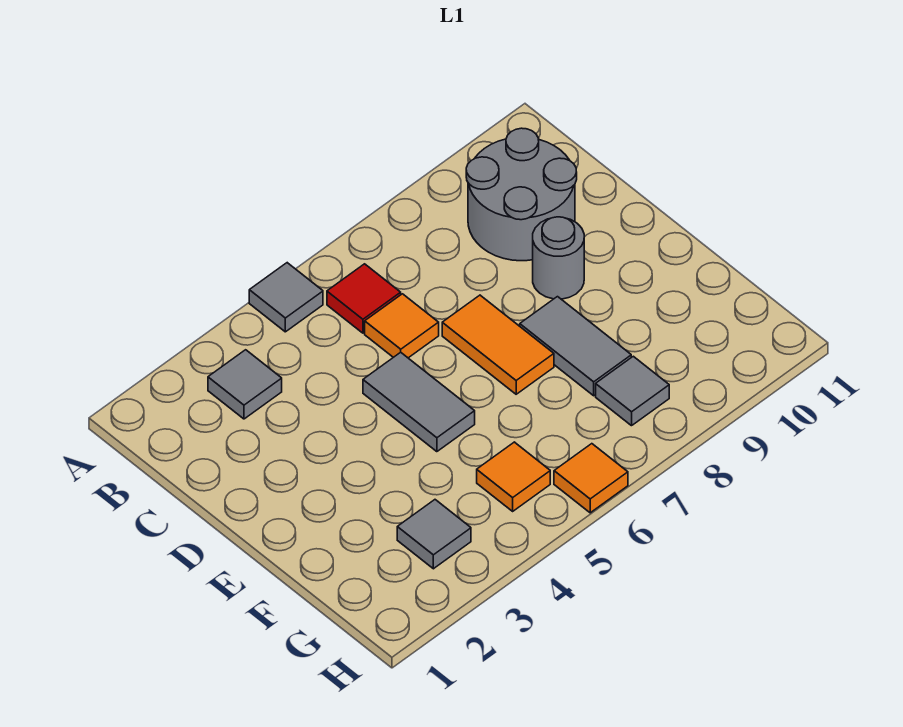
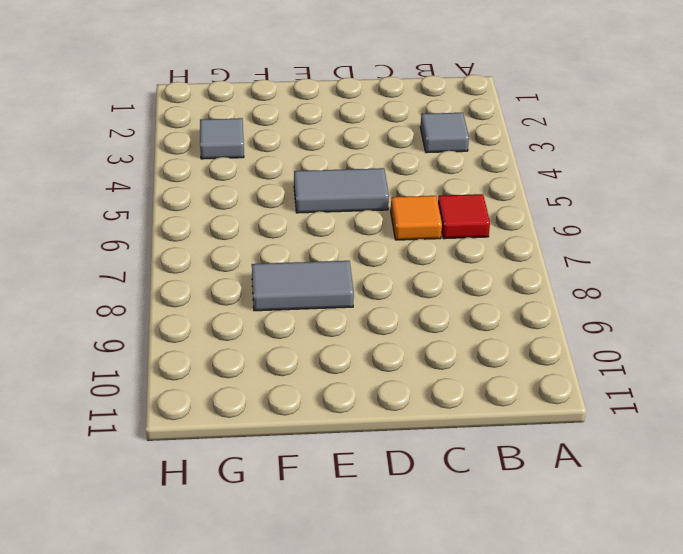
none -> grey 1x1 tile [249,263,323,332]
none -> grey 2x2 round brick [466,128,577,261]
none -> orange 1x2 tile [442,295,554,394]

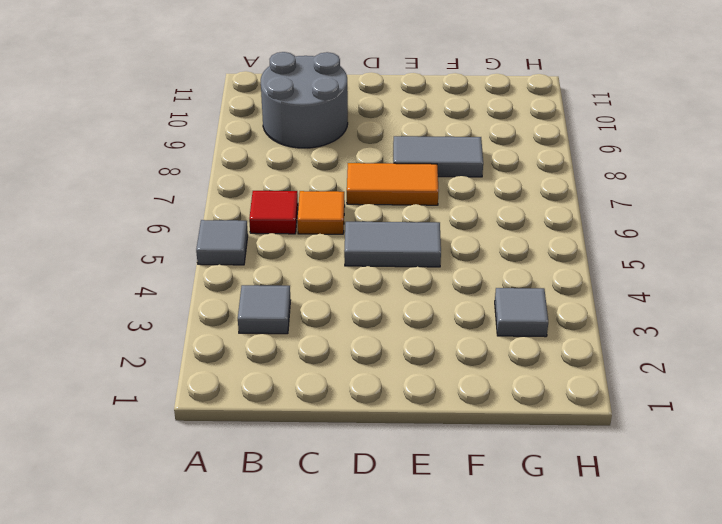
none -> grey 1x1 round brick [533,217,584,299]
none -> orange 1x1 tile [477,442,550,511]
none -> grey 1x1 tile [596,356,669,426]

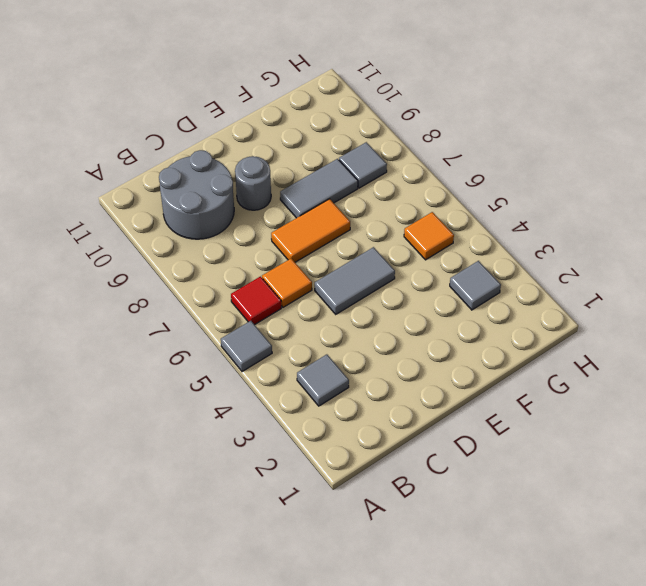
none -> orange 1x1 tile [554,444,628,513]

